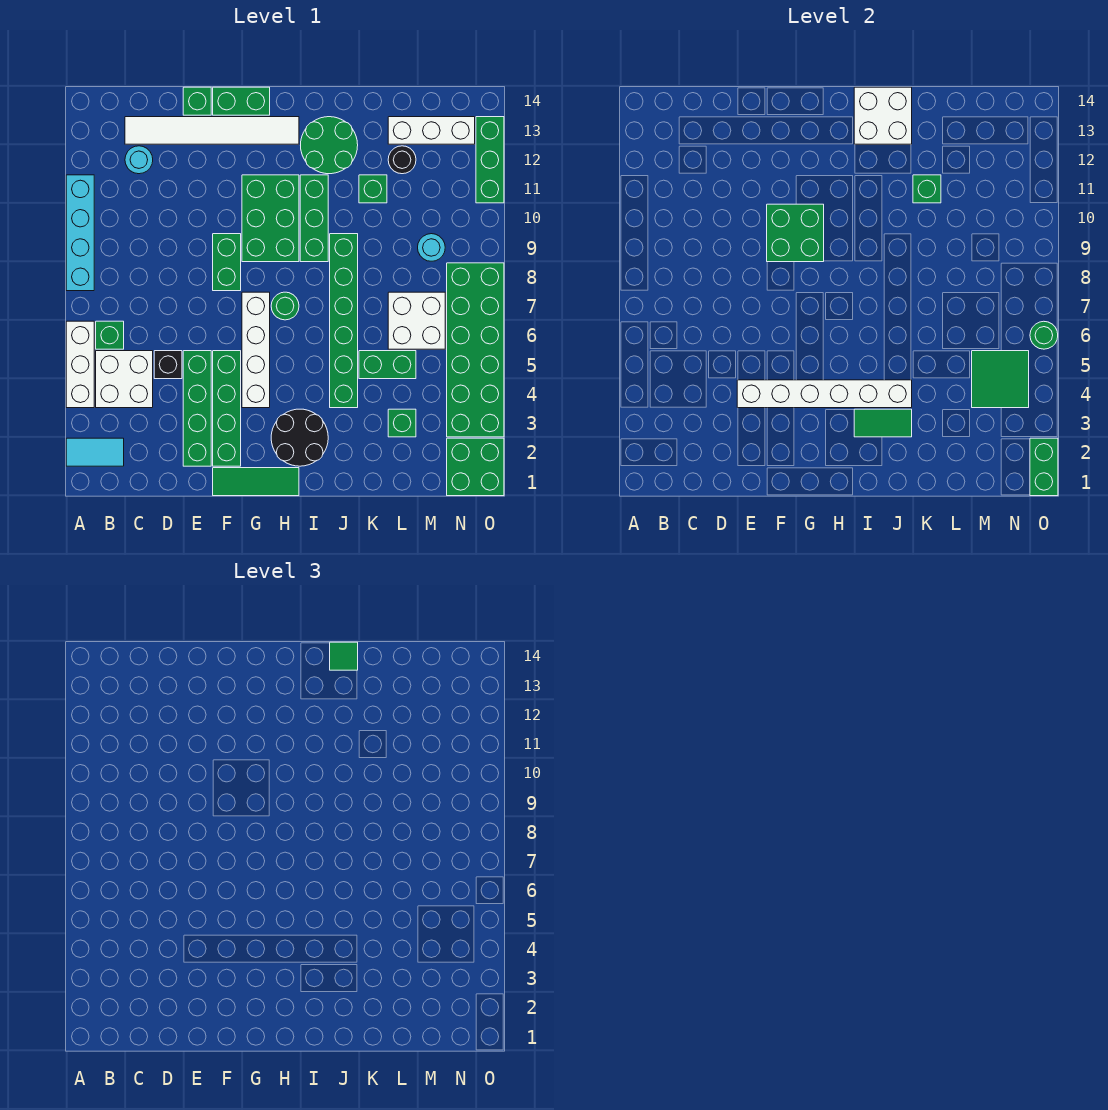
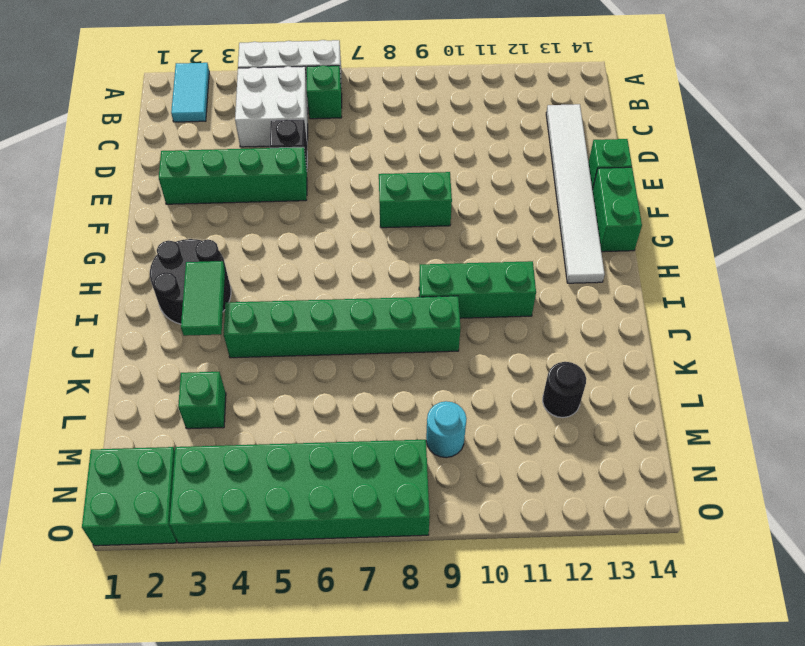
none -> cyan 1x4 brick [66,175,94,291]
none -> cyan 1x1 round brick [125,146,153,174]
none -> green 1x3 tile [213,468,299,496]
none -> green 1x4 brick [213,351,241,466]

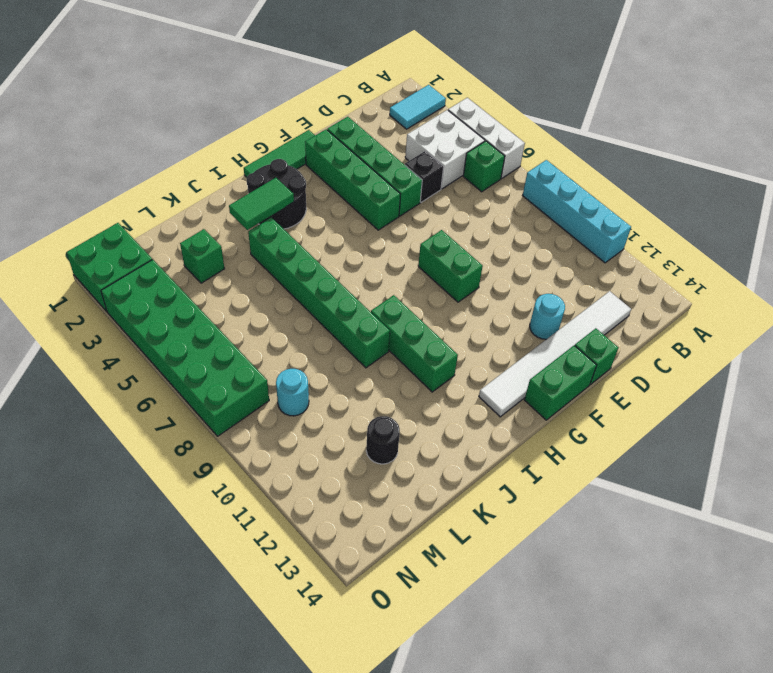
cyan 1x1 round brick [530,294,565,339] -> cyan 1x1 round brick moved to [125,146,153,174]
none -> white 1x4 brick [242,292,270,408]
none -> green 2x3 brick [242,175,299,262]
none -> green 1x1 round brick [271,292,299,320]
none -> green 2x2 round brick [301,117,358,174]

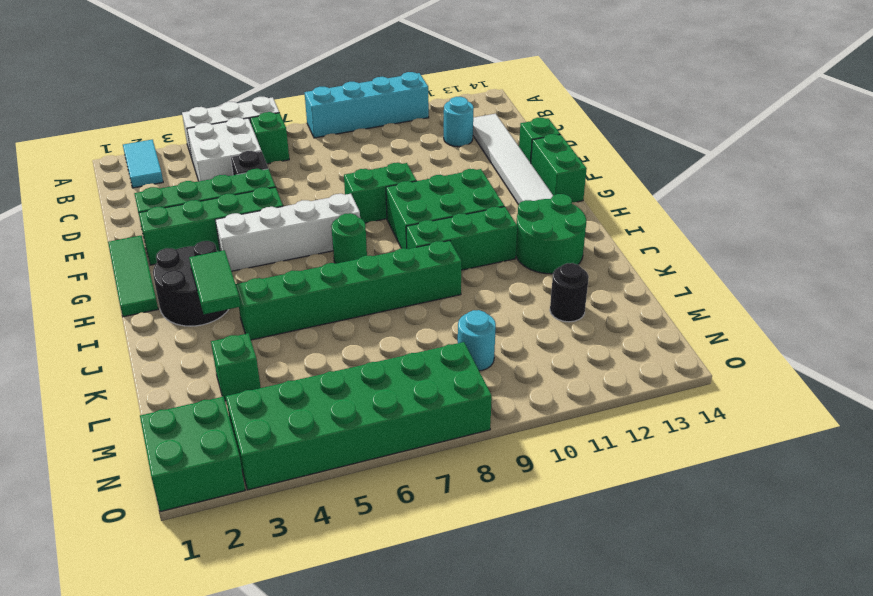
none -> green 1x2 brick [359,351,416,379]
none -> green 1x1 brick [359,175,387,203]
none -> white 2x2 brick [388,292,445,349]
none -> white 1x3 brick [388,117,475,144]

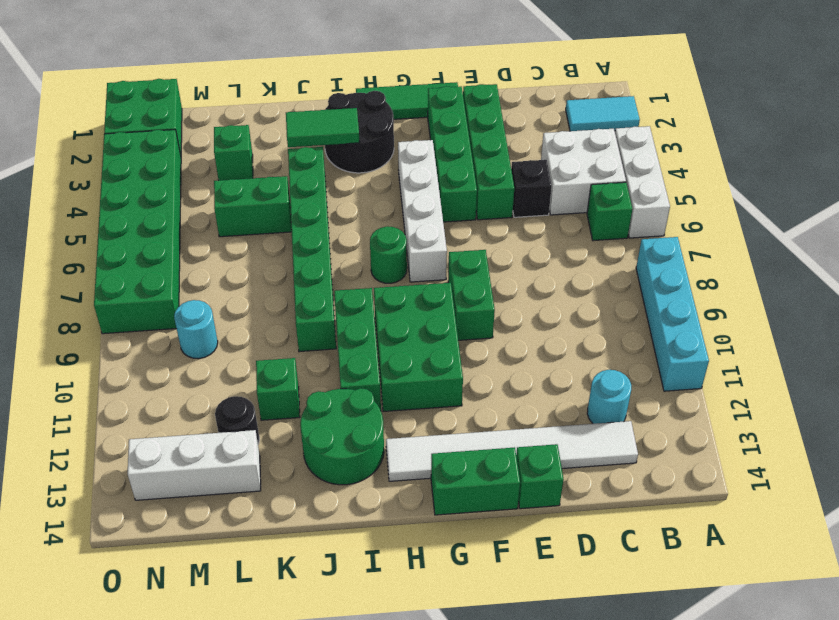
none -> white 2x2 brick [388,292,445,349]
none -> green 1x3 brick [476,117,504,203]
none -> white 1x6 brick [737,380,912,408]
none -> green 2x2 brick [767,204,824,262]

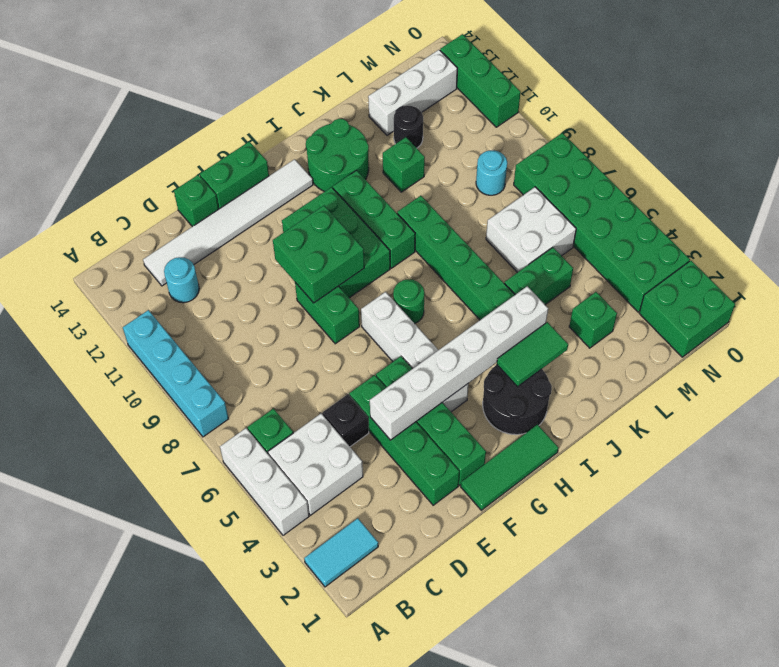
none -> white 2x2 brick [854,87,912,144]
none -> green 1x1 brick [913,175,941,203]
none -> green 2x2 tile [972,351,1029,408]
none -> green 1x2 brick [1030,438,1058,496]

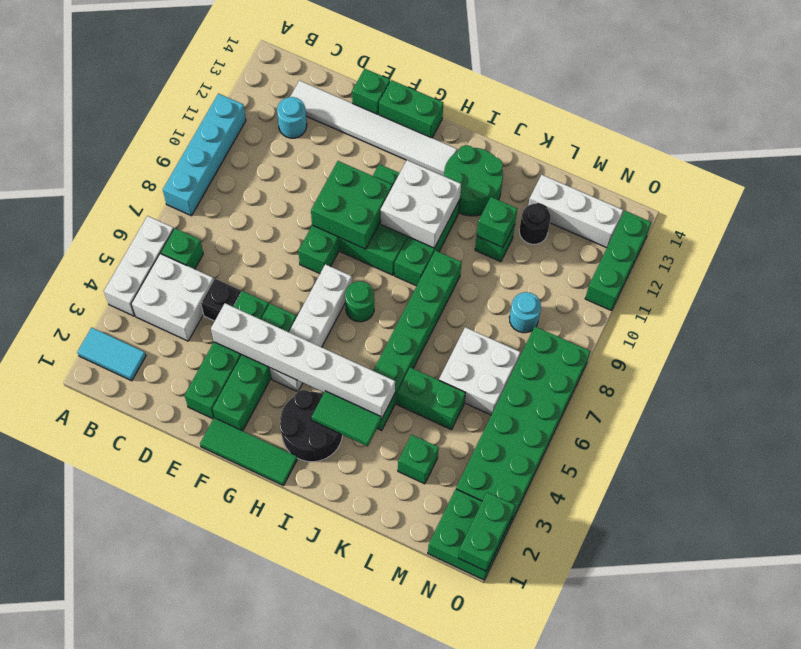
white 2x2 brick [381,160,461,248] -> white 2x2 brick moved to [854,87,912,144]
none -> green 2x2 tile [972,351,1029,408]
none -> green 1x1 round brick [1030,321,1058,349]
none -> green 1x1 tile [330,642,358,670]

